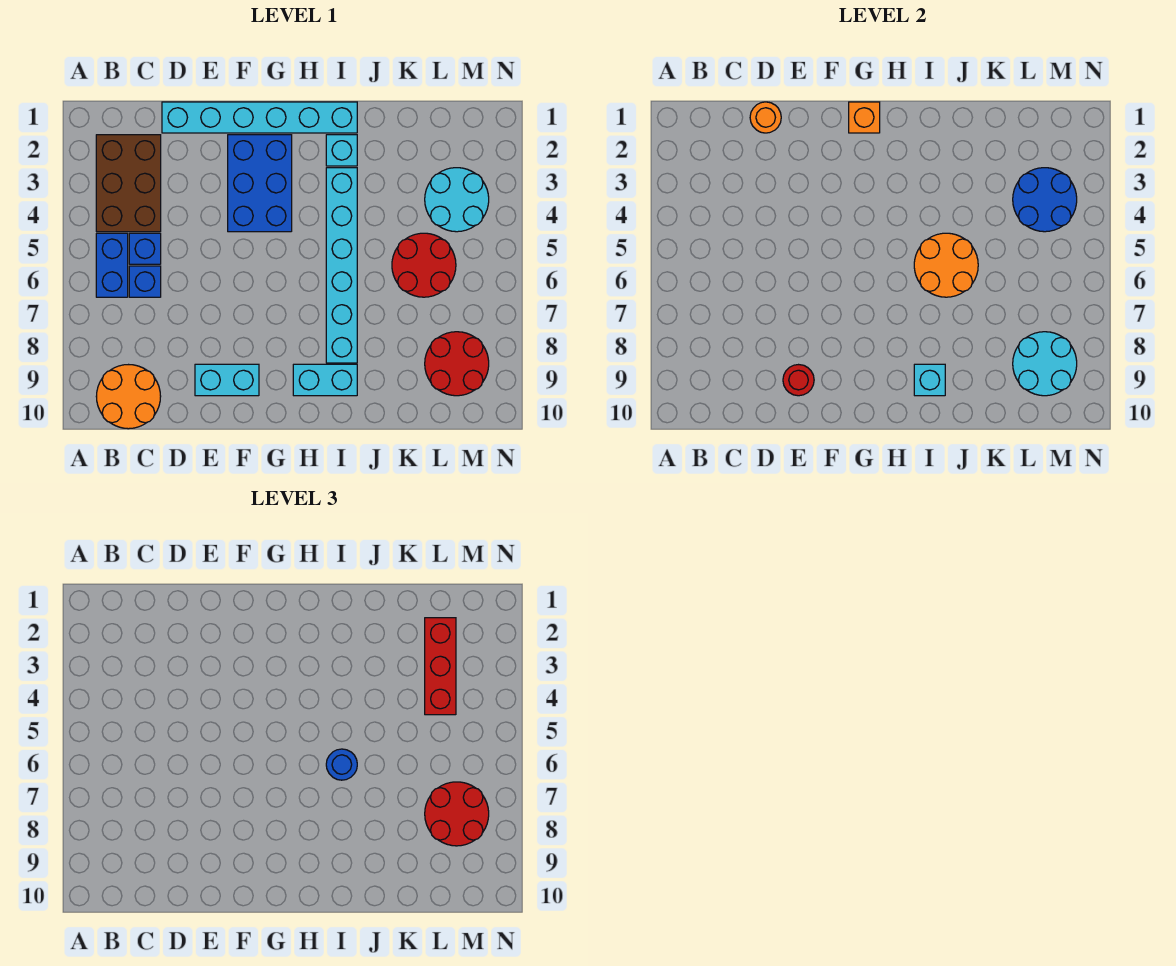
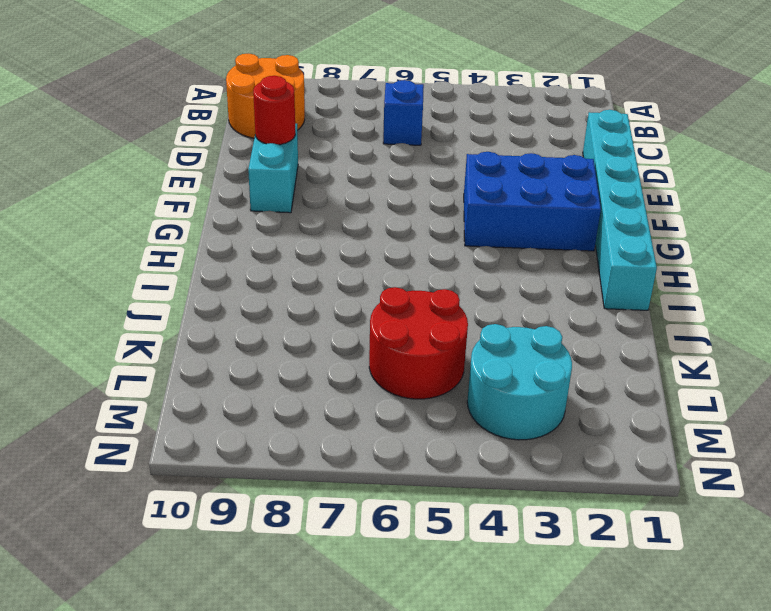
none -> brown 2x3 brick [96,135,161,232]
none -> blue 1x2 brick [96,233,128,297]
none -> blue 1x1 brick [129,233,161,264]

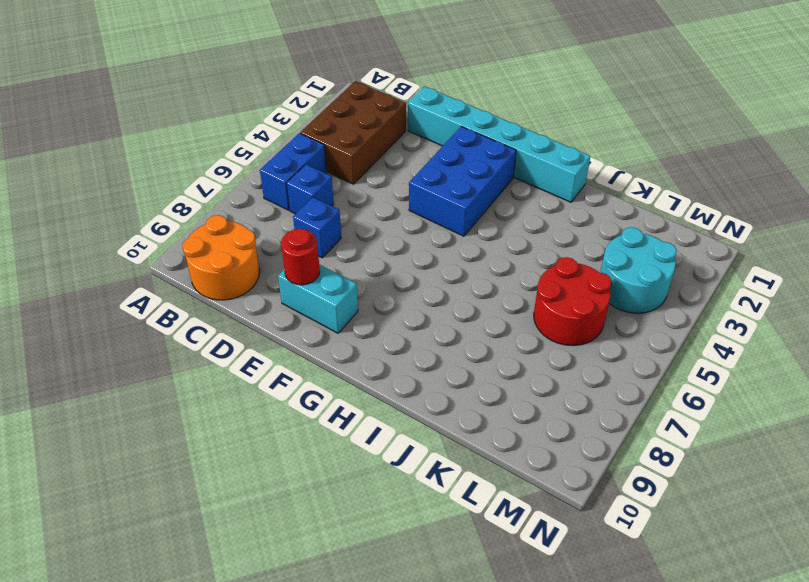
blue 1x1 brick [293,197,341,258] -> blue 1x1 brick moved to [129,233,161,264]
none -> cyan 1x2 brick [293,364,357,396]
none -> cyan 1x1 brick [326,135,357,166]
none -> cyan 1x6 brick [326,168,357,363]

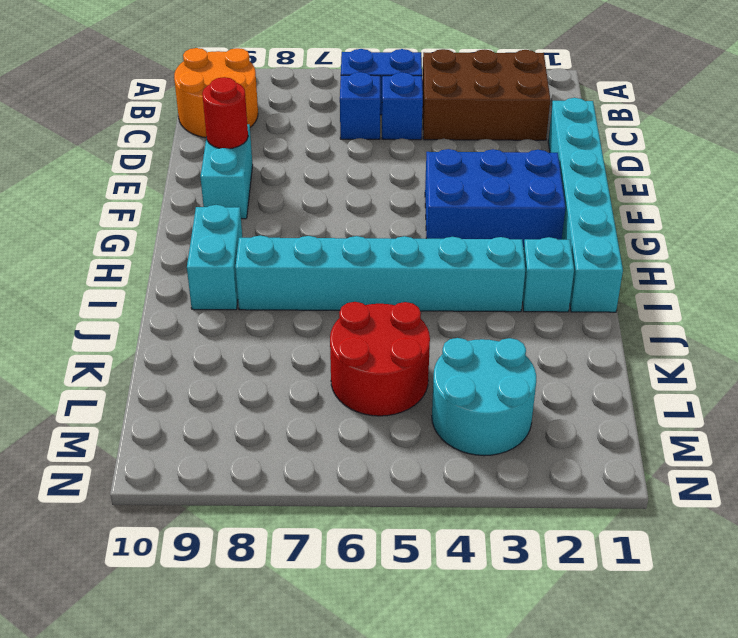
none -> red 2x2 round brick [425,332,489,396]
none -> orange 1x1 round brick [750,102,781,133]
none -> orange 1x1 brick [849,102,880,133]

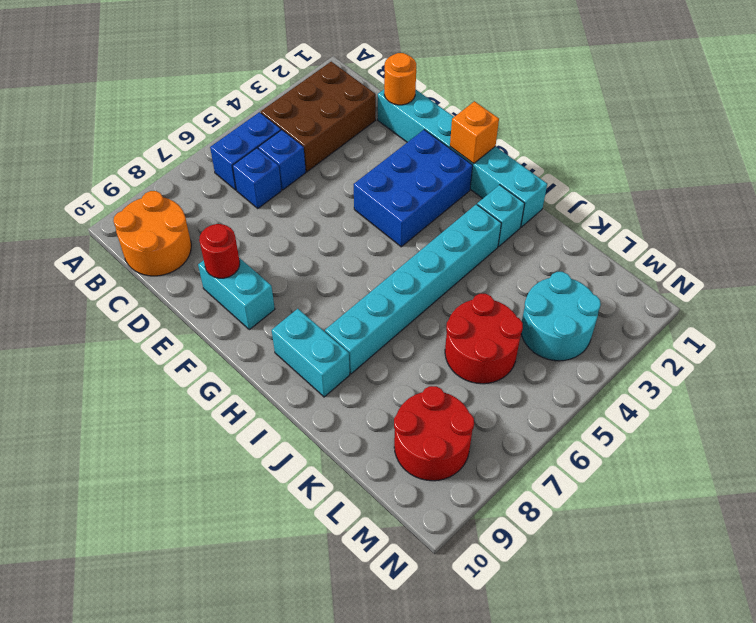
none -> orange 2x2 round brick [914,233,978,297]
none -> cyan 1x1 brick [914,364,945,396]
none -> blue 2x2 round brick [1013,168,1077,232]

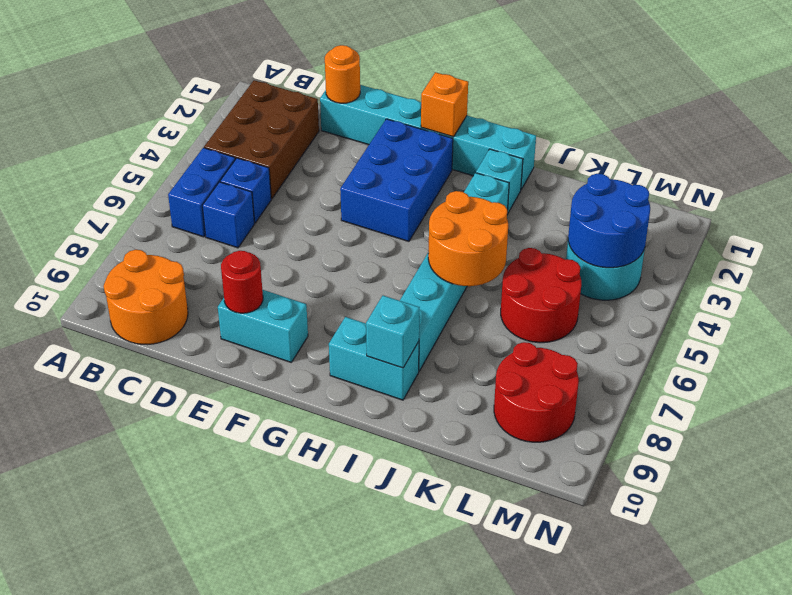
none -> cyan 2x2 round brick [1013,332,1077,396]
none -> blue 1x1 round brick [326,749,357,780]
none -> red 1x3 brick [425,618,456,715]

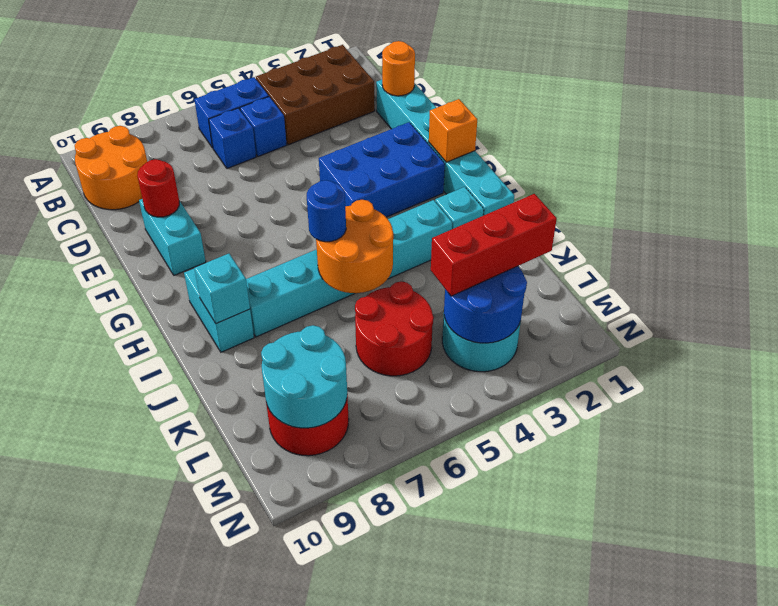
none -> red 2x2 round brick [425,782,489,846]

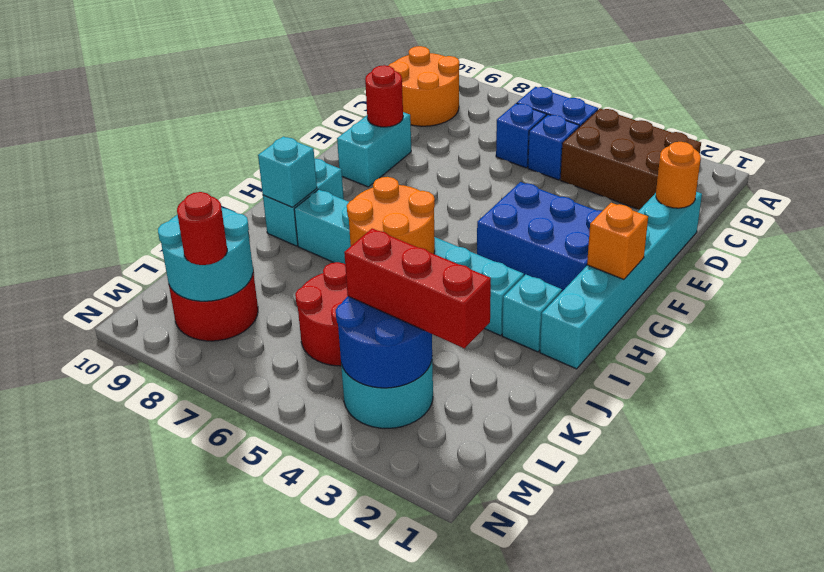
red 1x1 round brick [177,192,227,265] -> red 2x2 round brick [425,782,489,846]
none -> blue 1x1 round brick [326,749,357,780]

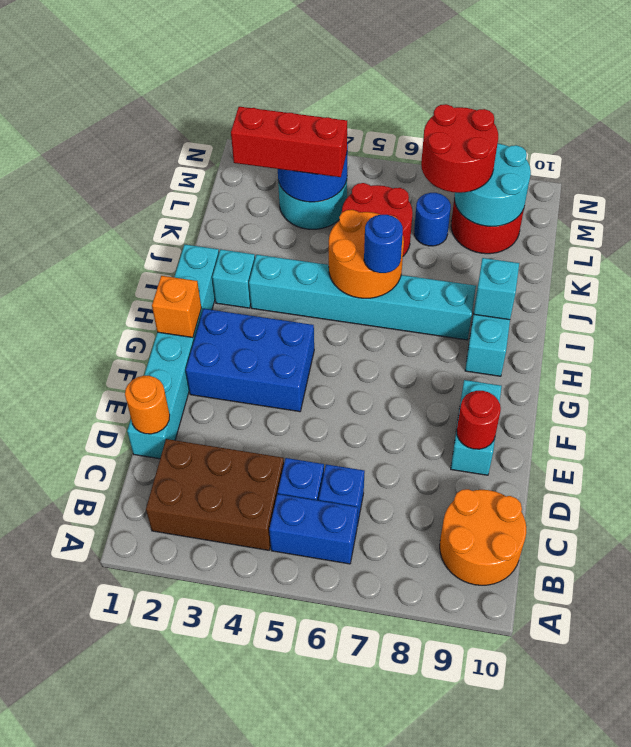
blue 1x1 round brick [414,193,451,246] -> none

